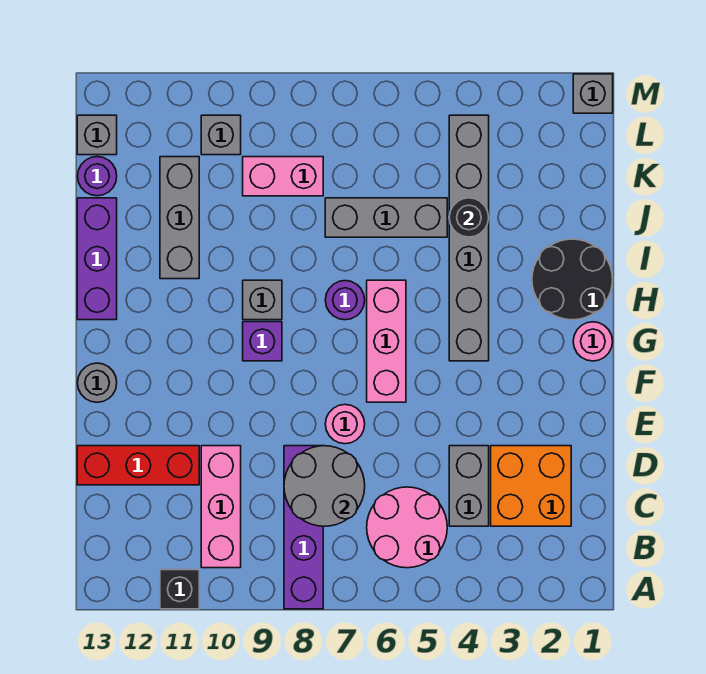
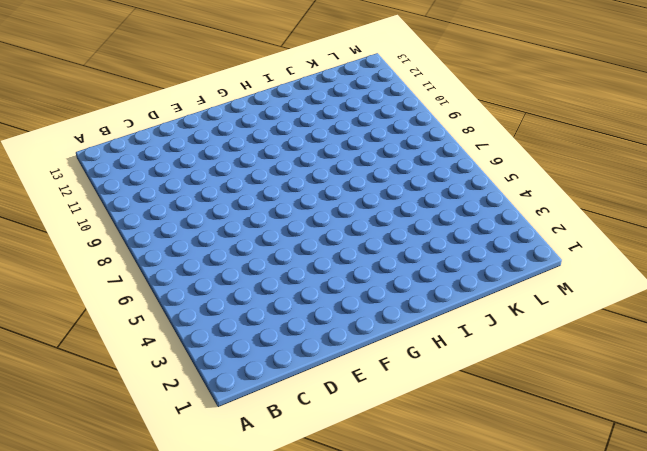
none -> purple 1x4 brick [284,446,323,609]
none -> black 1x1 brick [160,570,199,609]
none -> pink 2x2 round brick [367,487,447,568]

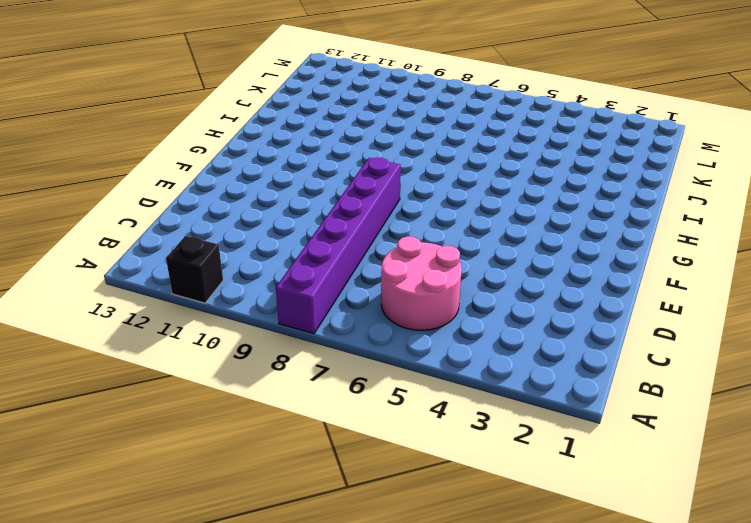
purple 1x6 brick [276,158,401,334] -> purple 1x4 brick [284,446,323,609]
none -> pink 1x3 brick [201,446,241,568]
none -> orange 2x2 brick [491,446,571,526]
none -> grey 1x2 brick [449,446,489,526]

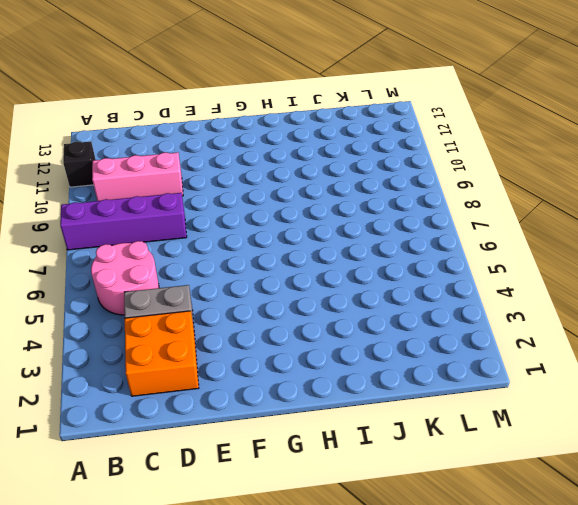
none -> red 1x3 brick [77,446,199,485]
none -> pink 1x1 round brick [325,405,365,444]
none -> pink 1x3 brick [367,280,406,402]

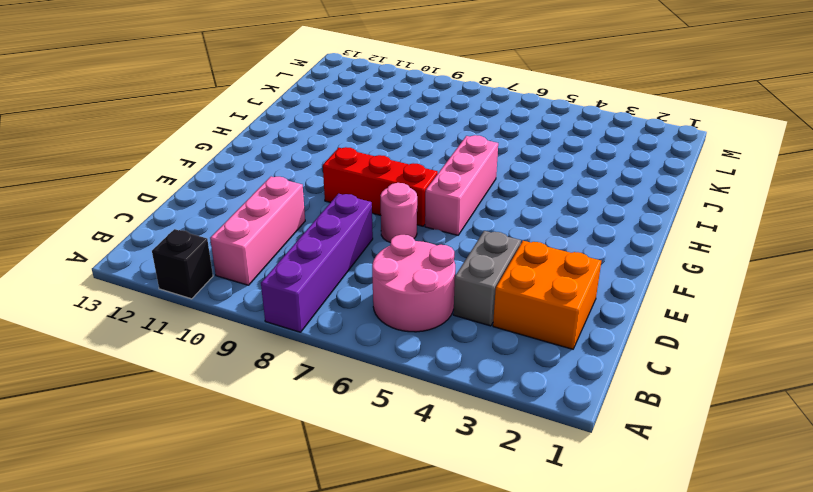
red 1x3 brick [323,147,438,226] -> red 1x3 brick moved to [77,446,199,485]
none -> grey 1x1 round brick [78,363,117,402]
none -> pink 1x1 round brick [573,322,613,361]
none -> grey 1x6 brick [449,115,489,361]

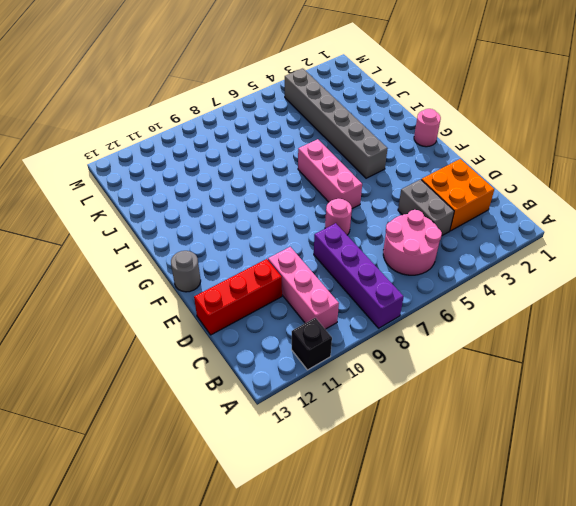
none -> purple 1x1 brick [243,322,282,361]
none -> black 2x2 round brick [532,239,613,320]
none -> purple 1x1 round brick [325,281,365,320]

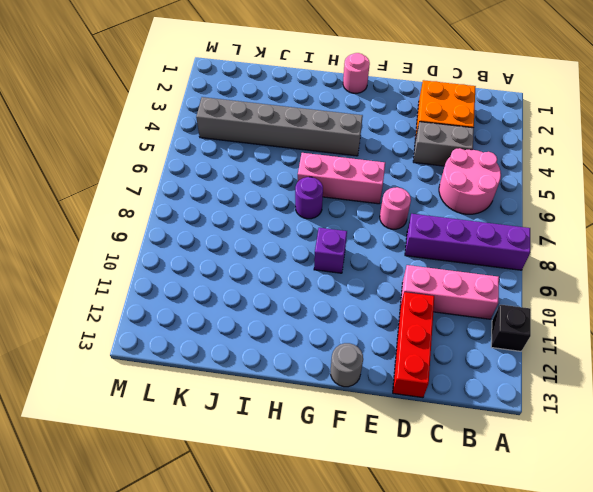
none -> black 2x2 round brick [532,239,613,320]
none -> grey 1x1 brick [243,280,282,320]
none -> purple 1x3 brick [77,198,117,320]

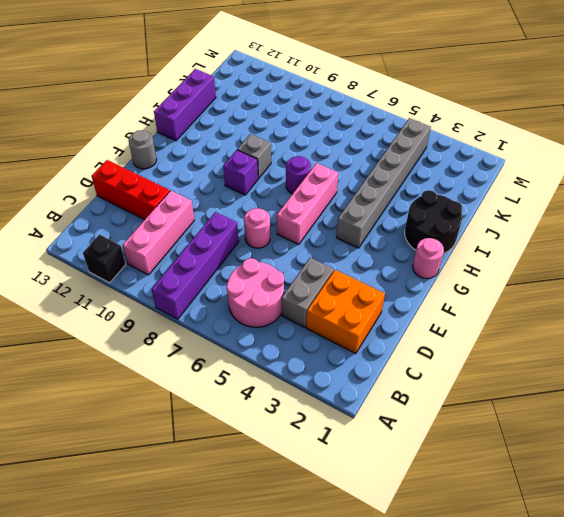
none -> grey 1x3 brick [160,157,199,279]
none -> grey 1x3 brick [325,198,447,237]
none -> pink 1x2 brick [243,157,323,196]

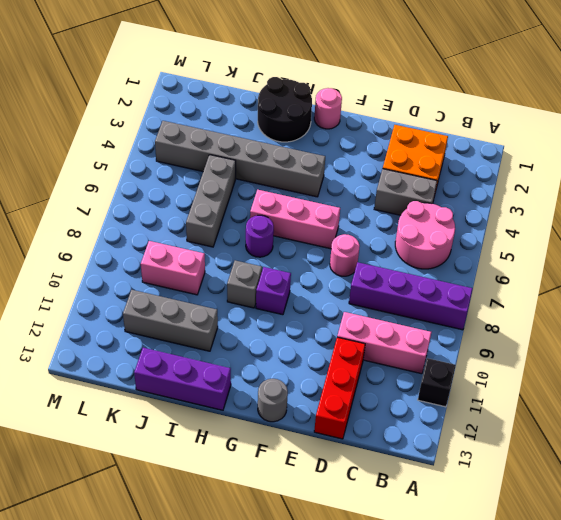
pink 1x2 brick [141,241,205,295] -> pink 1x2 brick turned to [243,157,323,196]
none -> purple 1x1 round brick [78,157,117,196]
none -> grey 1x1 brick [201,115,241,155]
none -> grey 1x1 brick [77,115,117,155]

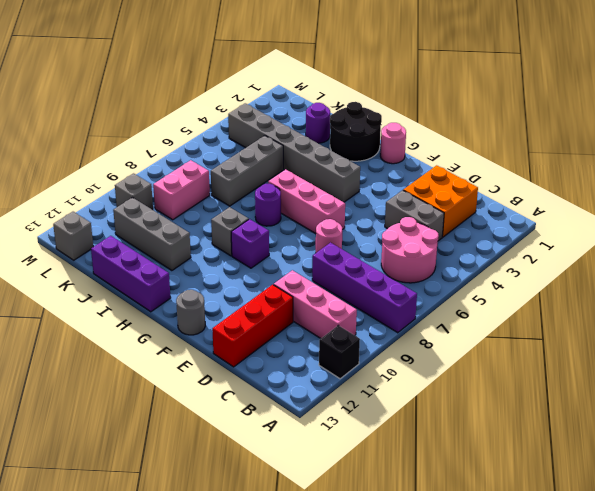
purple 1x1 round brick [306,103,330,143] -> purple 1x1 round brick moved to [78,157,117,196]
none -> grey 1x1 brick [573,74,613,113]
none -> grey 2x2 round brick [284,446,365,526]
none -> black 1x1 round brick [449,198,489,237]

